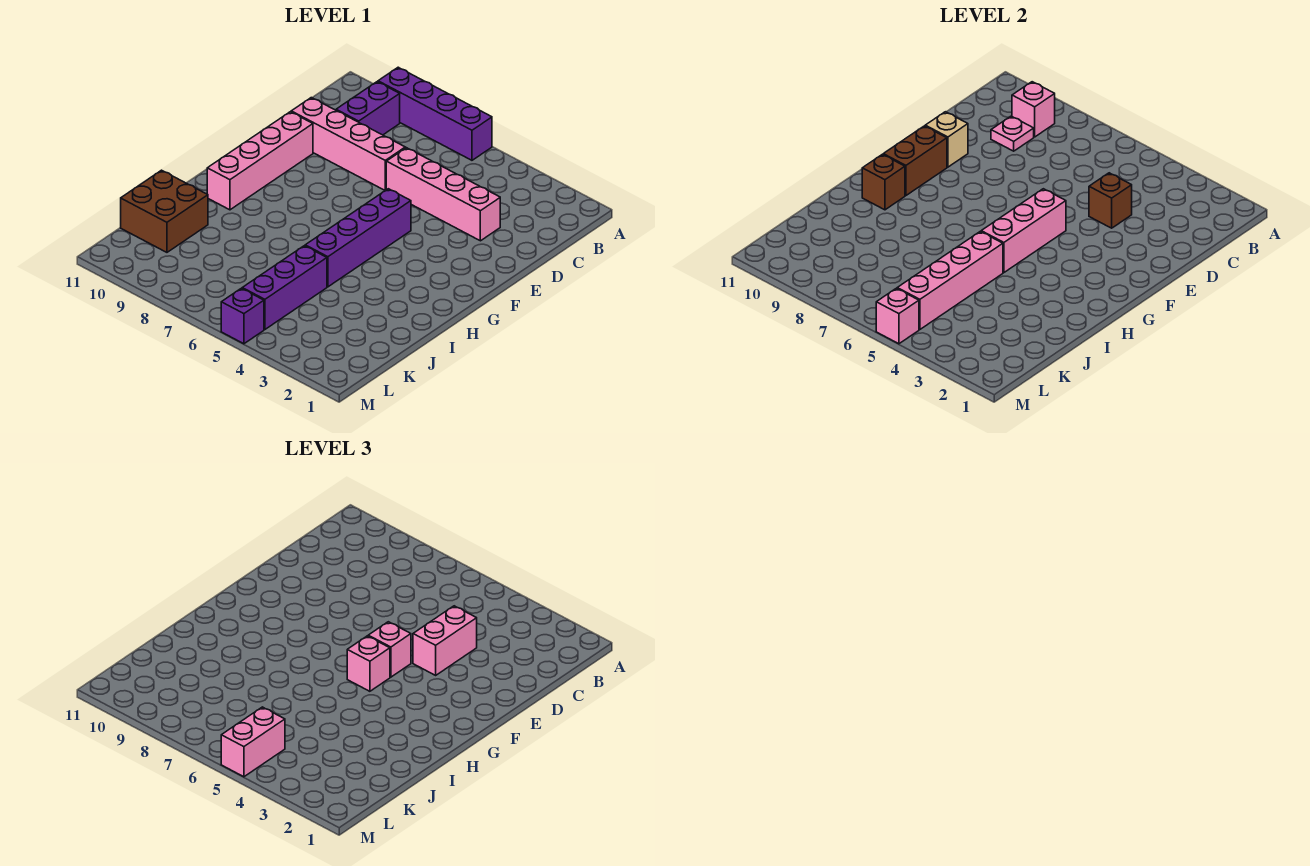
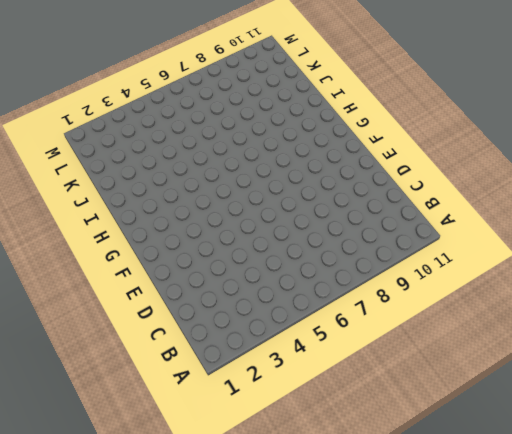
none -> purple 1x4 brick [378,67,492,160]
none -> purple 1x2 brick [336,82,400,135]
none -> pink 1x4 brick [386,148,500,241]

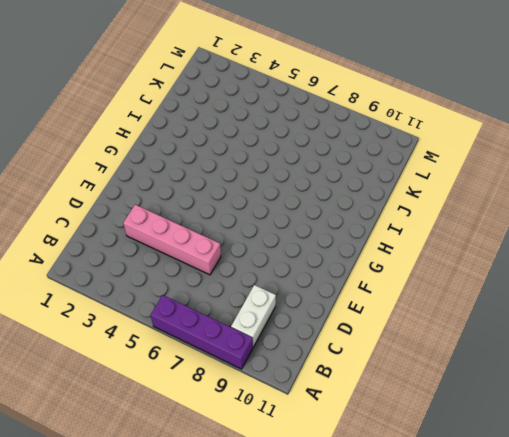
white 1x2 brick [231,285,276,347] -> purple 1x2 brick [336,82,400,135]
none -> pink 1x4 brick [291,98,405,190]
none -> pink 1x4 brick [207,112,313,210]
none -> purple 1x4 brick [305,189,411,287]

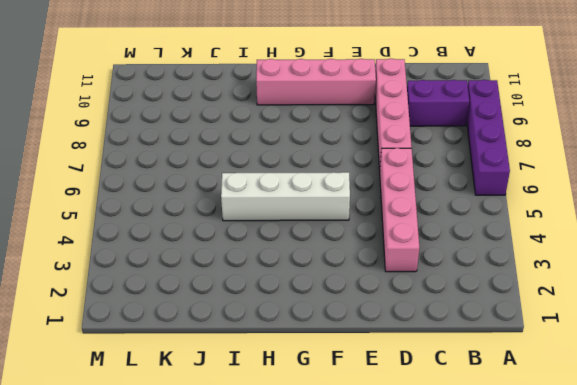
white 1x4 brick [221,172,350,221] -> purple 1x4 brick [305,189,411,287]
none -> purple 1x3 brick [242,246,327,329]
none -> brown 2x2 brick [121,170,208,252]
none -> purple 1x1 brick [221,288,264,344]

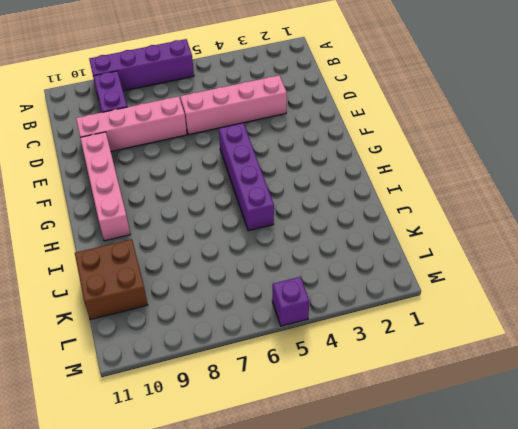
none -> purple 1x3 brick [242,246,327,329]
none -> pink 1x1 brick [1012,82,1055,137]
none -> pink 1x1 plate [991,116,1034,151]

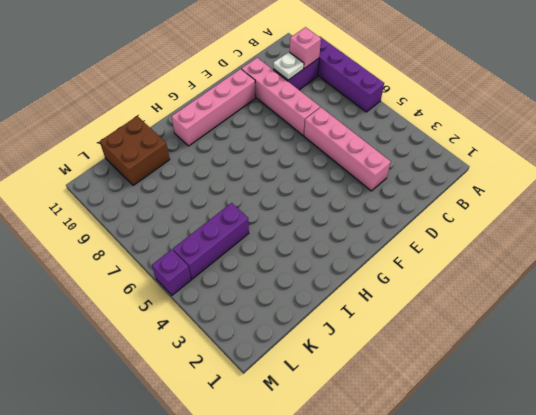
white 1x1 plate [273,52,304,80] -> pink 1x1 plate [991,116,1034,151]
none -> purple 1x4 brick [305,189,411,287]
none -> brown 1x1 brick [1089,173,1132,228]
none -> tan 1x1 brick [925,112,968,167]

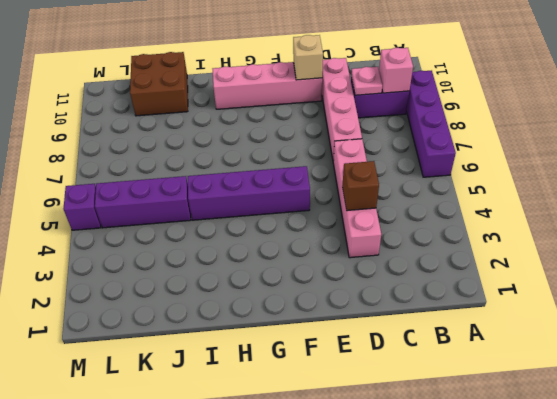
none -> pink 1x3 brick [981,189,1066,273]
none -> brown 1x2 brick [883,126,947,196]
none -> brown 1x1 brick [862,154,905,210]

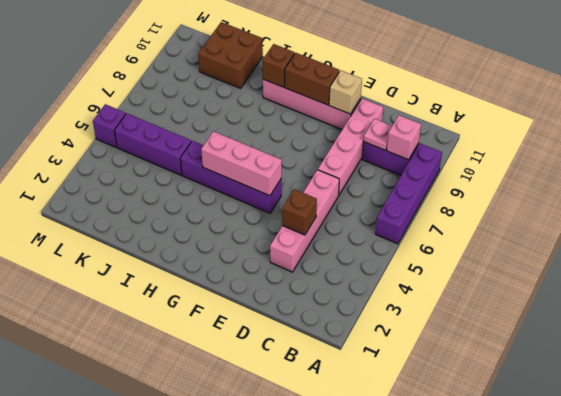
none -> pink 1x4 brick [897,231,1003,329]
none -> pink 1x1 brick [876,288,919,344]
none -> pink 1x2 brick [413,606,477,675]

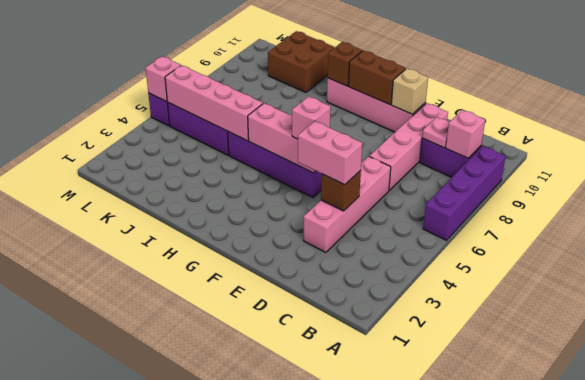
none -> pink 1x1 brick [347,636,390,691]
none -> pink 1x2 brick [221,707,285,777]

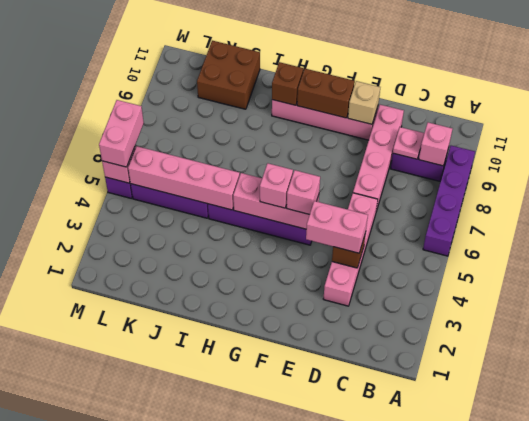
pink 1x2 brick [99,100,144,167] -> pink 1x2 brick turned to [221,707,285,777]

